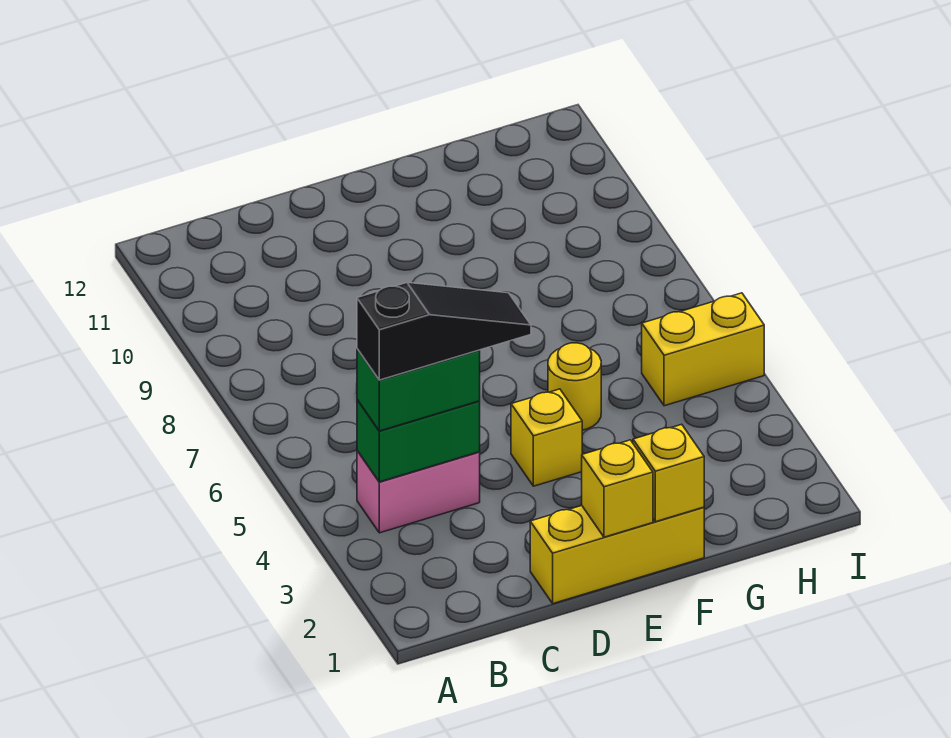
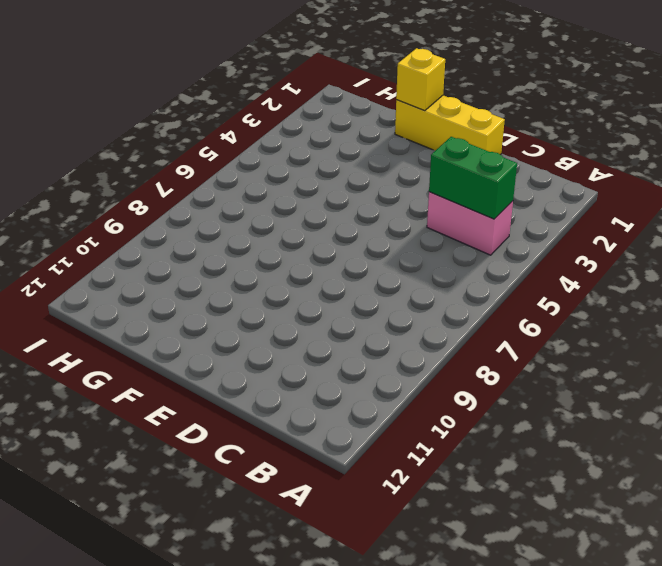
none -> yellow 1x1 brick [511,389,582,486]
none -> yellow 1x1 round brick [548,343,601,430]

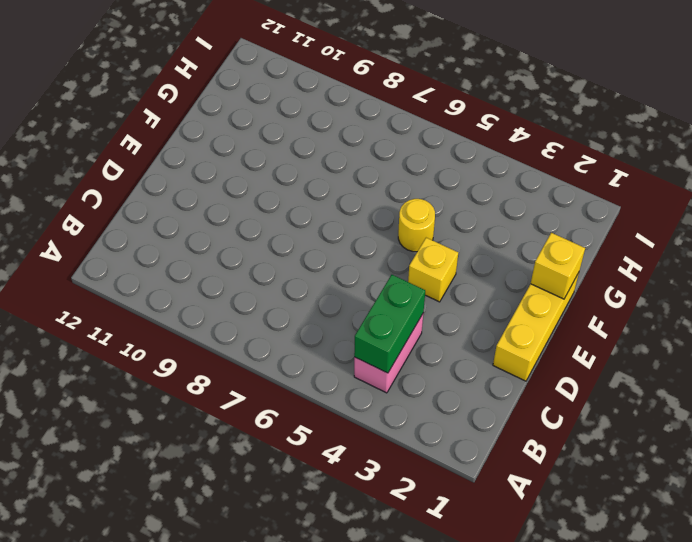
none -> yellow 1x2 brick [642,293,764,406]
none -> yellow 1x1 brick [582,440,653,537]

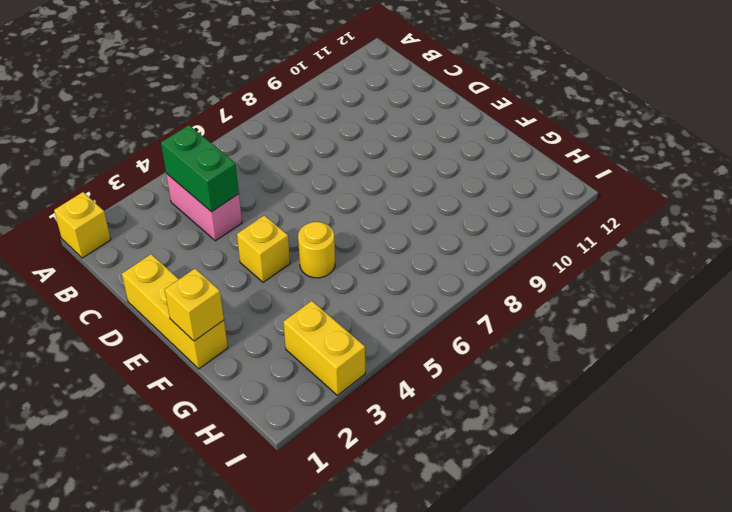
yellow 1x1 brick [54,192,111,258] -> yellow 1x1 brick moved to [582,440,653,537]
yellow 1x2 brick [284,301,365,395] -> yellow 1x2 brick moved to [642,293,764,406]
none -> green 1x2 brick [357,349,480,431]
none -> black 1x3 slope [357,282,531,380]

